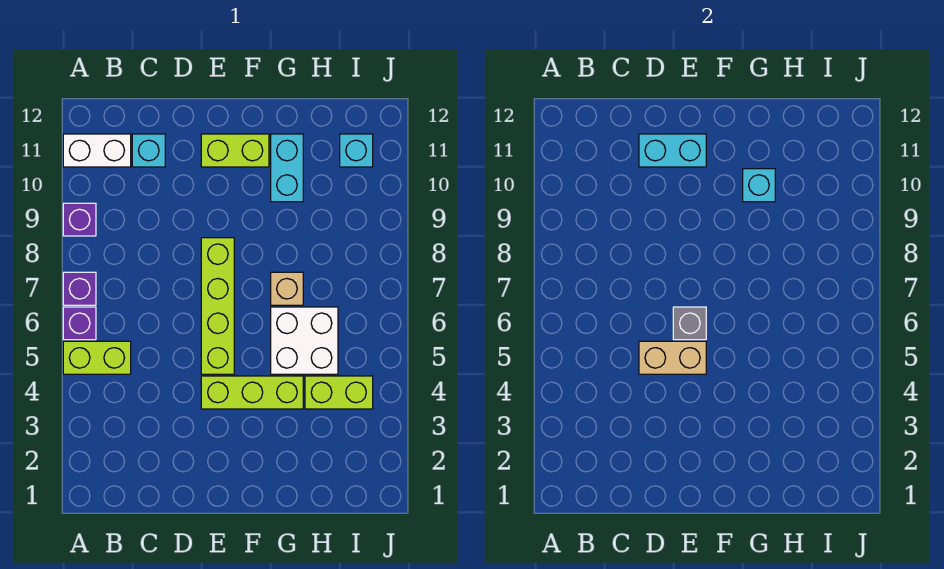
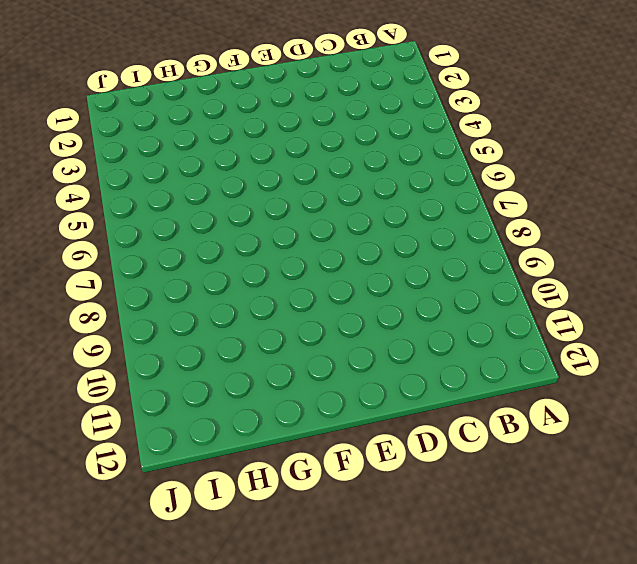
none -> lime 1x2 brick [63,341,131,374]
none -> purple 1x1 brick [63,307,96,340]
none -> purple 1x1 brick [63,272,96,305]

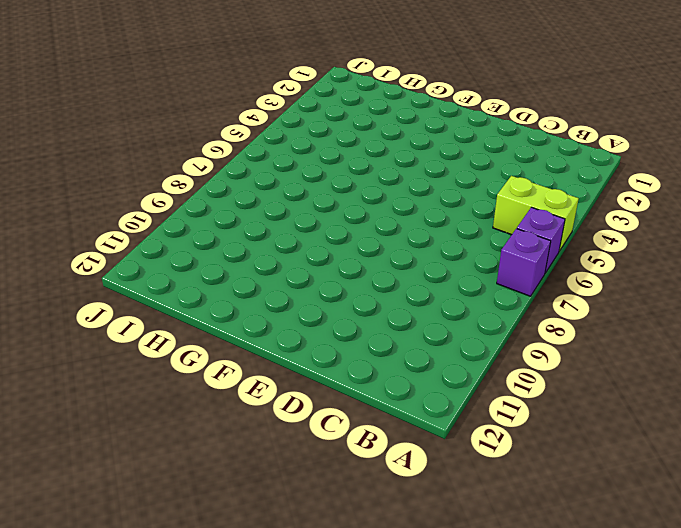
none -> purple 1x1 brick [63,203,96,236]
none -> white 1x2 brick [63,134,131,167]
none -> cyan 1x1 brick [132,134,165,167]

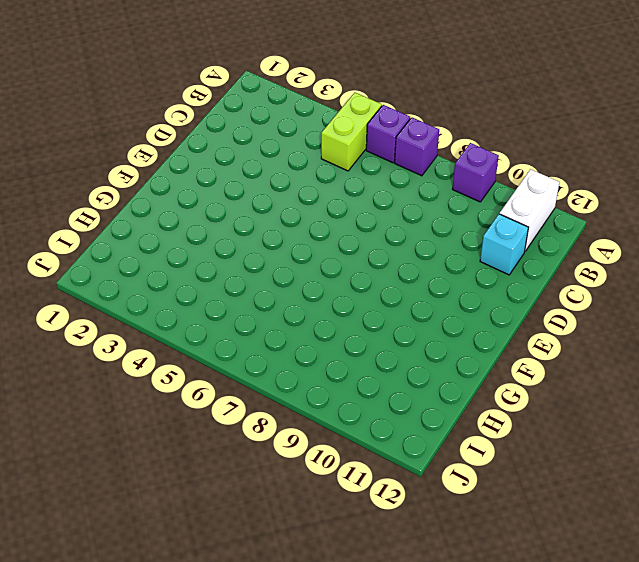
none -> lime 1x3 brick [201,376,303,409]
none -> lime 1x4 brick [201,238,234,374]
none -> lime 1x2 brick [201,134,269,167]

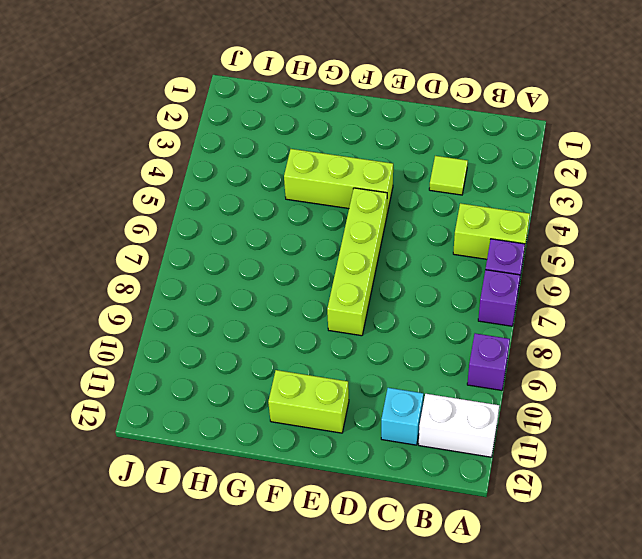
lime 1x1 tile [429,156,468,195] -> none
none -> white 2x2 brick [271,307,338,374]
none -> tan 1x1 brick [271,272,303,305]
none -> cyan 1x2 brick [271,134,303,202]

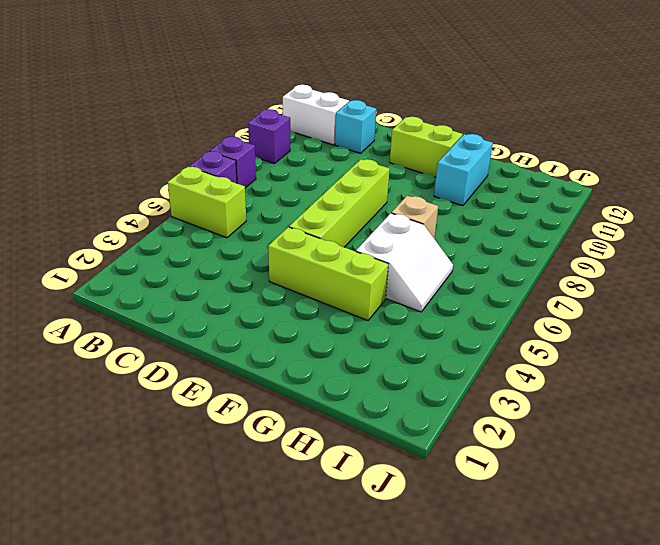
white 2x2 slope [356,213,453,312] -> white 2x2 brick [271,307,338,374]
none -> lime 1x2 brick [305,376,373,409]
none -> cyan 1x1 brick [340,134,373,167]
none -> tan 1x2 brick [639,341,706,374]

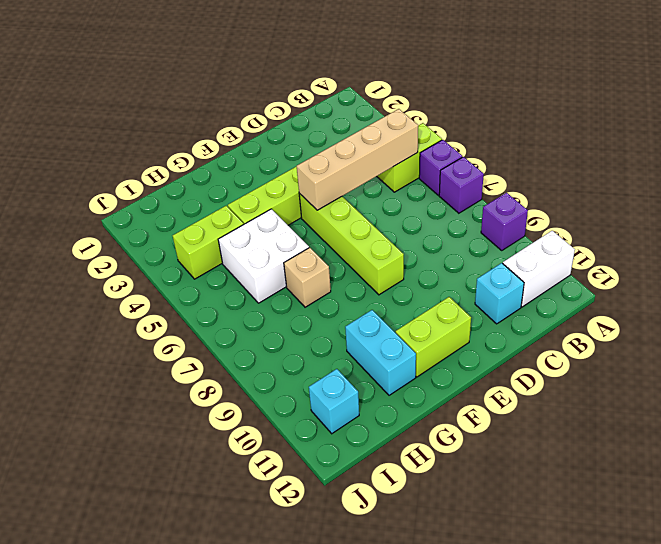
tan 1x4 brick [297,109,418,210] -> tan 1x2 brick [639,341,706,374]
none -> cyan 1x2 brick [639,134,706,167]
none -> grey 1x1 brick [673,307,706,340]
none -> cyan 1x1 brick [743,169,775,202]

